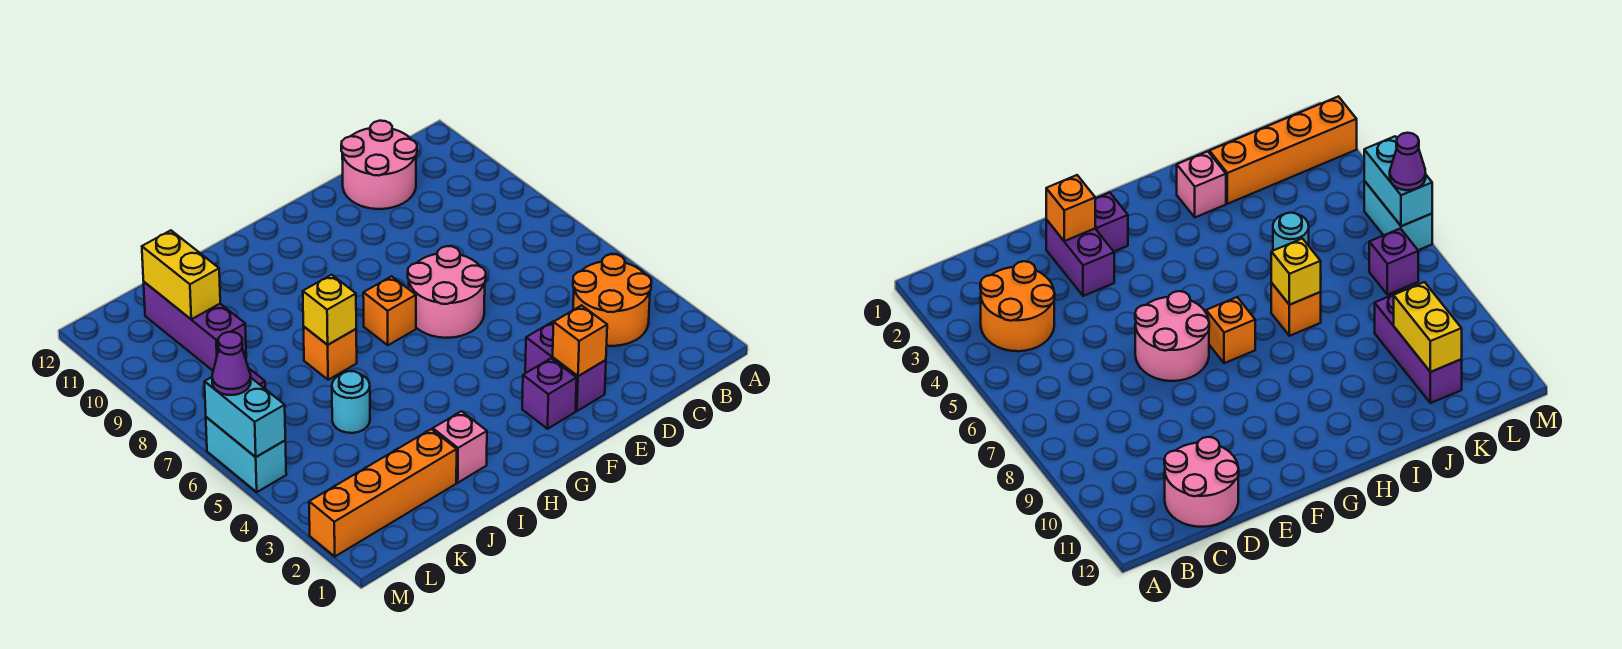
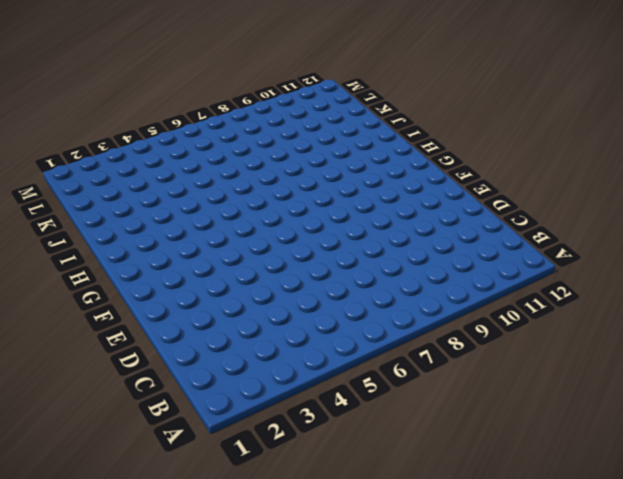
none -> orange 2x2 round brick [573,254,651,346]
none -> pink 2x2 round brick [341,121,417,209]
none -> purple 1x2 brick [525,321,606,411]

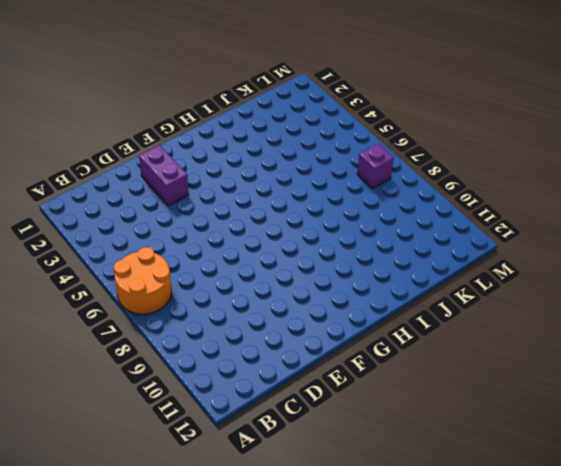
orange 2x2 round brick [114,247,171,314] -> orange 2x2 round brick moved to [573,254,651,346]
none -> pink 2x2 round brick [341,121,417,209]
none -> pink 2x2 round brick [408,246,486,338]
none -> purple 1x1 brick [522,358,577,429]

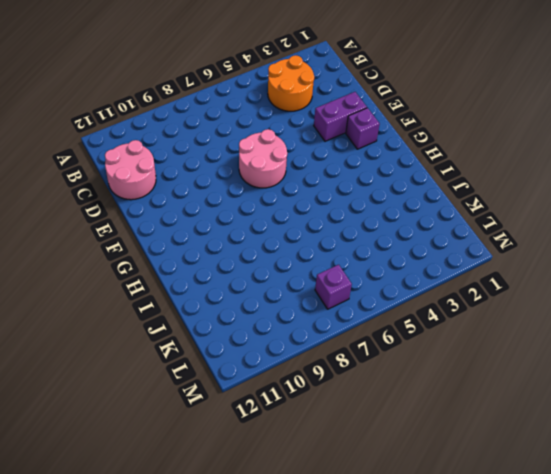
none -> orange 1x1 brick [363,276,416,345]
none -> pink 1x1 brick [433,411,487,483]
none -> orange 1x1 brick [303,327,357,380]

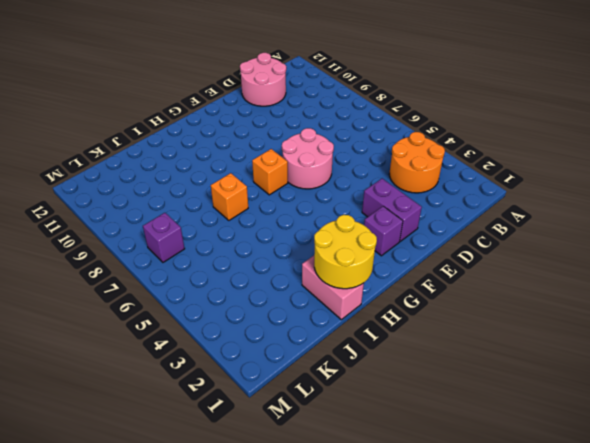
yellow 2x2 round brick [314,215,377,289] -> none
pink 1x2 brick [302,256,364,320] -> pink 1x1 brick [433,411,487,483]
none -> orange 1x4 brick [309,429,457,556]
none -> cyan 1x1 round brick [332,371,370,433]
none -> purple 1x3 brick [144,282,246,371]

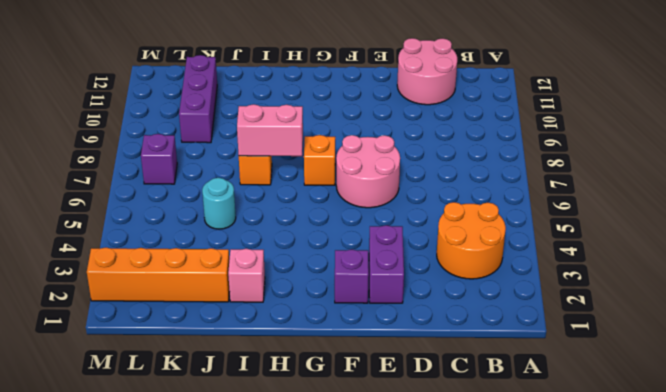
pink 1x2 brick [237,104,303,156] -> yellow 1x1 brick [303,275,356,345]
none -> cyan 1x2 brick [206,417,286,492]
none -> orange 1x1 brick [553,305,607,376]
none -> yellow 1x2 brick [142,230,220,319]

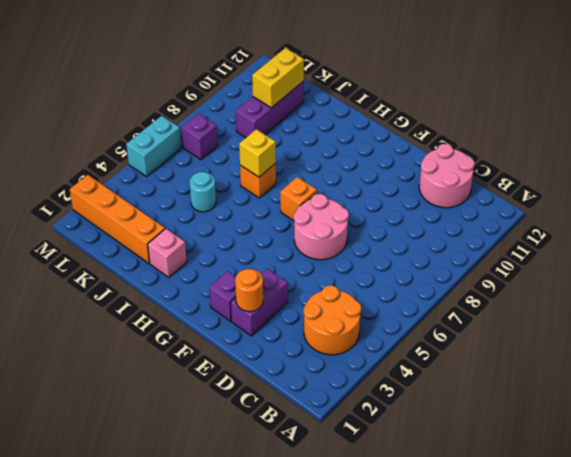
orange 1x1 round brick [235,269,263,311] -> orange 1x1 brick [553,305,607,376]
none -> cyan 1x2 brick [204,377,285,457]
none -> purple 1x1 cone [212,332,251,395]

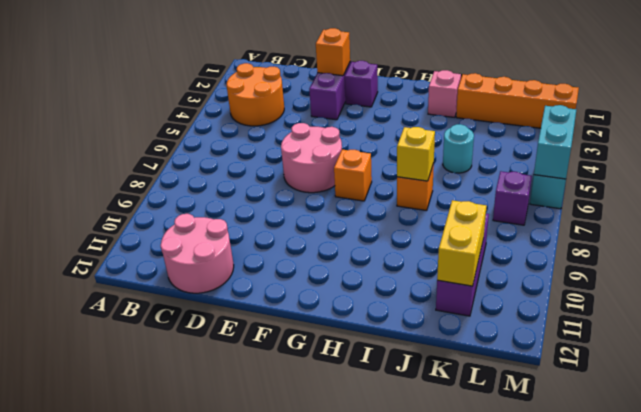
none -> purple 1x1 cone [212,332,251,395]

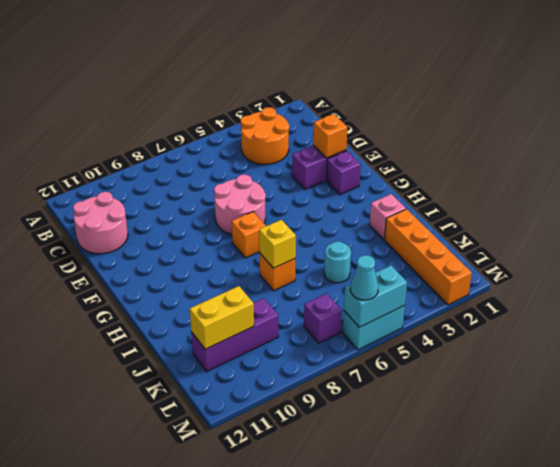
cyan 1x1 cone [350,255,378,300] -> purple 1x1 cone [212,332,251,395]

